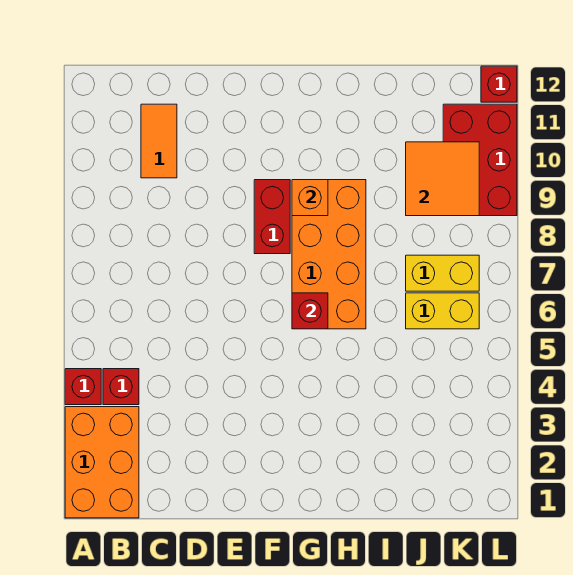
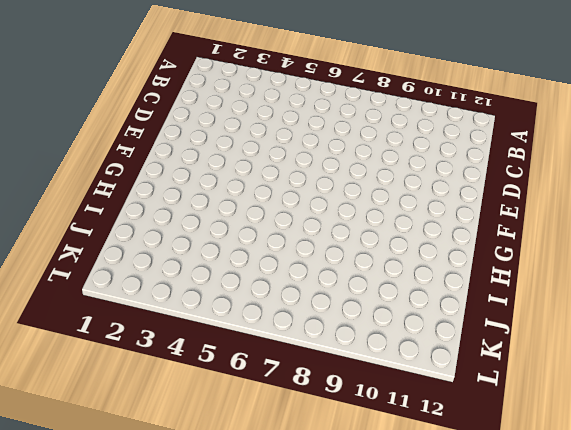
none -> orange 2x3 brick [65,407,139,518]
none -> red 1x1 brick [65,369,101,405]
none -> red 1x1 brick [103,369,139,405]

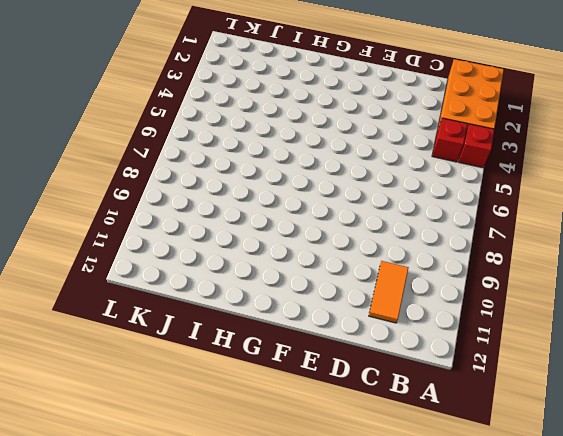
none -> red 1x2 brick [254,180,290,254]
none -> orange 2x4 brick [292,180,366,329]
none -> yellow 1x2 brick [406,293,479,329]

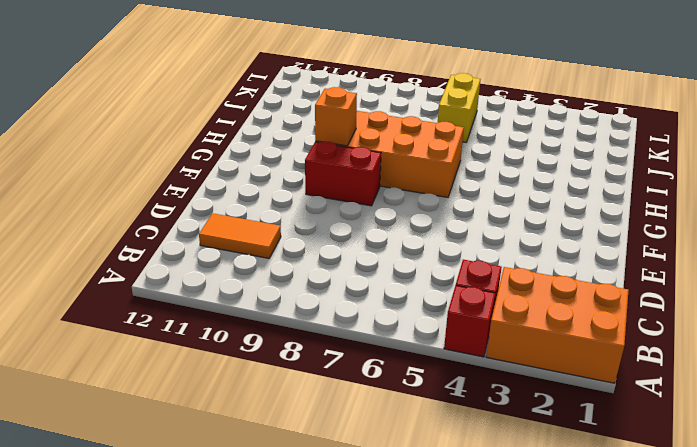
none -> yellow 1x2 brick [406,255,479,291]
none -> red 2x3 brick [443,104,517,216]
none -> red 1x1 brick [481,66,517,102]

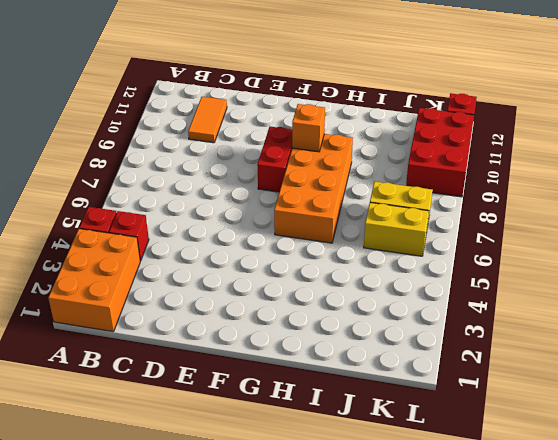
none -> red 1x1 brick [292,293,328,329]
none -> orange 2x2 tile [406,142,479,216]

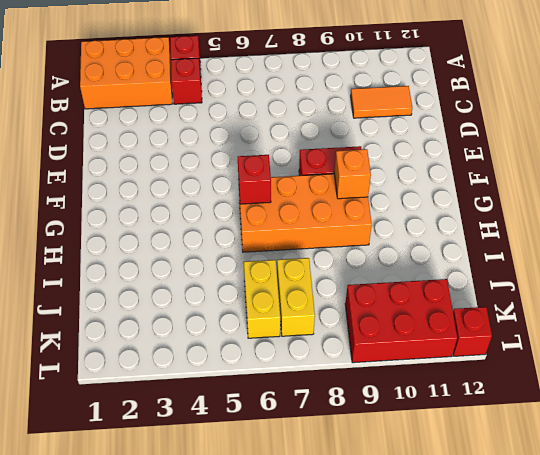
none -> orange 2x2 tile [406,142,479,216]

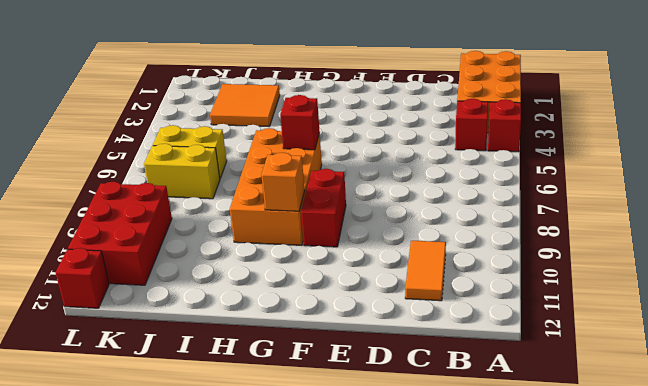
orange 2x2 tile [210,84,280,126] -> orange 2x2 tile moved to [406,142,479,216]

